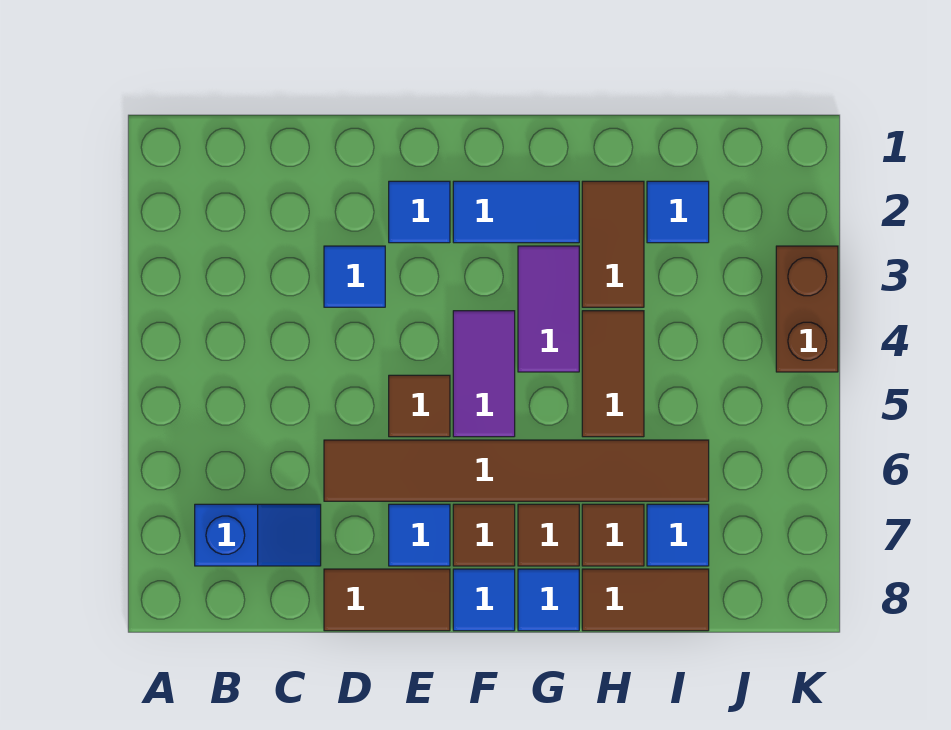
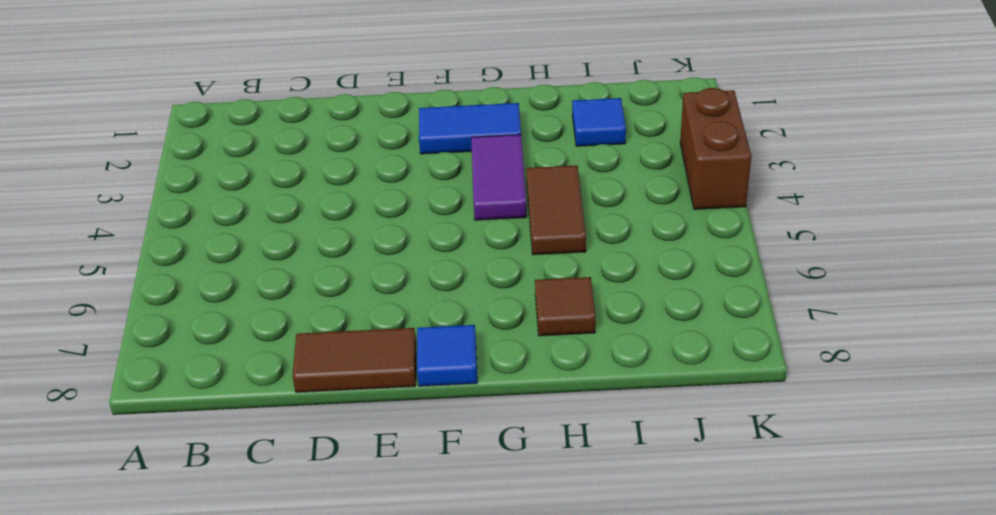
none -> blue 1x2 slope [195,504,321,566]
none -> blue 1x1 tile [324,246,385,307]
none -> brown 1x6 tile [324,440,709,501]

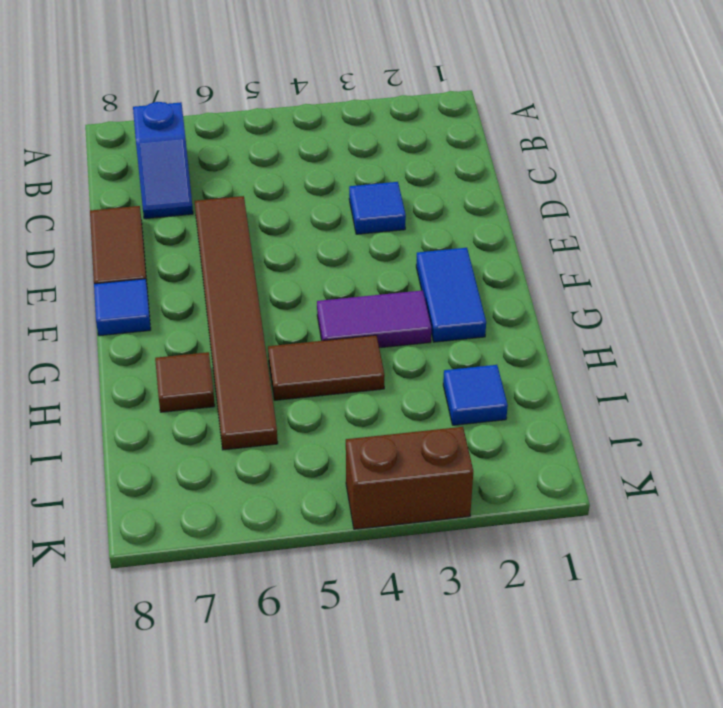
none -> blue 1x1 tile [389,181,450,243]
none -> brown 1x1 tile [389,375,450,437]
none -> blue 1x1 tile [389,504,450,566]

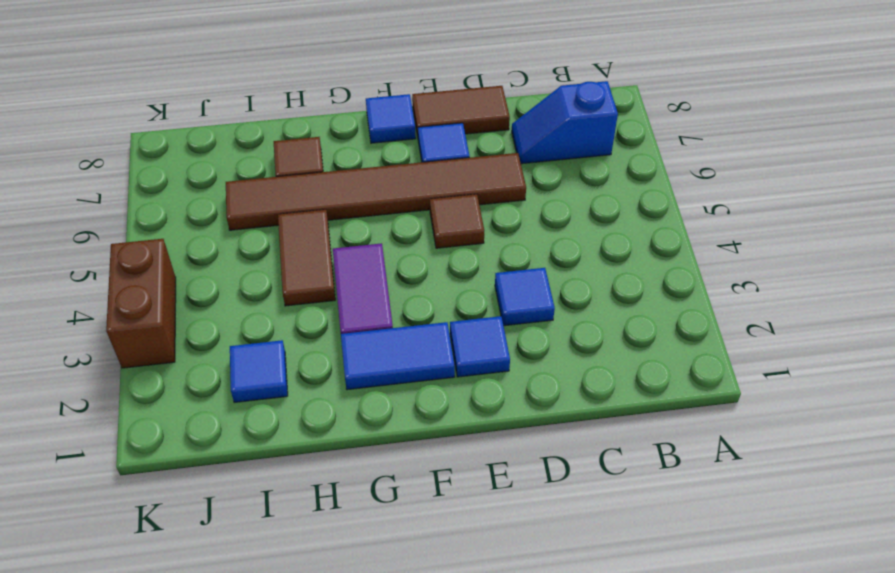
none -> purple 1x2 tile [453,311,515,437]
none -> brown 1x1 tile [453,504,515,566]
none -> brown 1x1 tile [518,504,579,566]

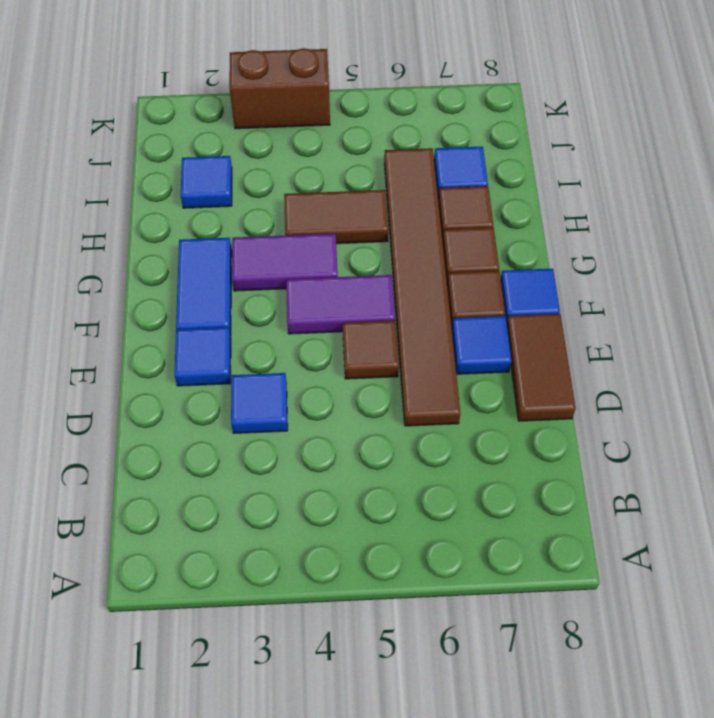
none -> blue 1x2 slope [195,504,321,566]
none -> blue 1x1 tile [518,569,579,631]
none -> brown 1x2 tile [582,181,644,307]

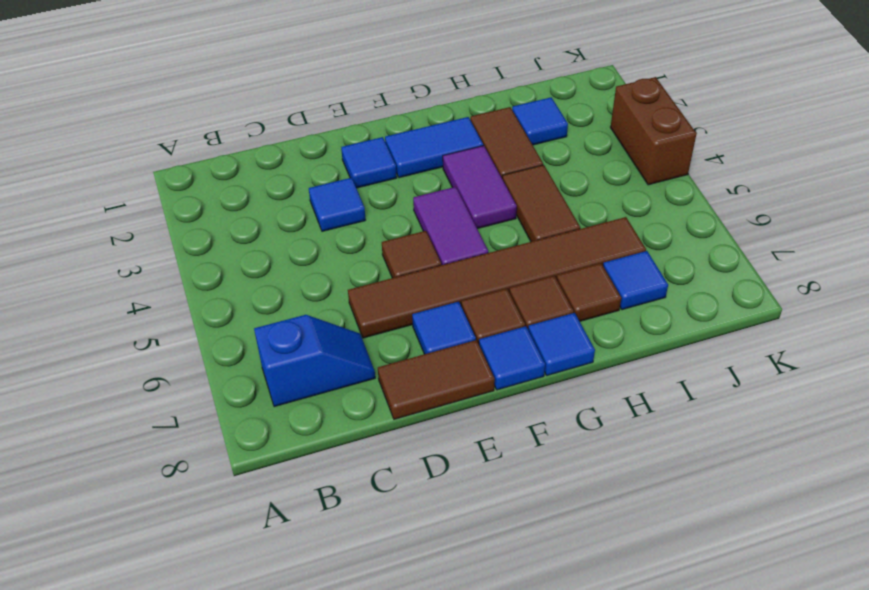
none -> brown 1x2 tile [582,569,709,631]

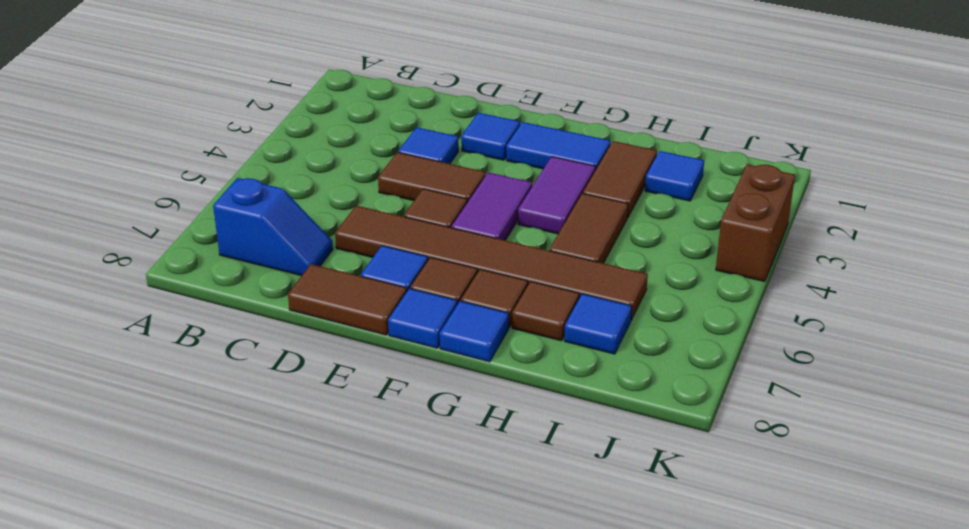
brown 1x2 tile [378,152,486,202] -> brown 1x2 tile moved to [582,569,709,631]

